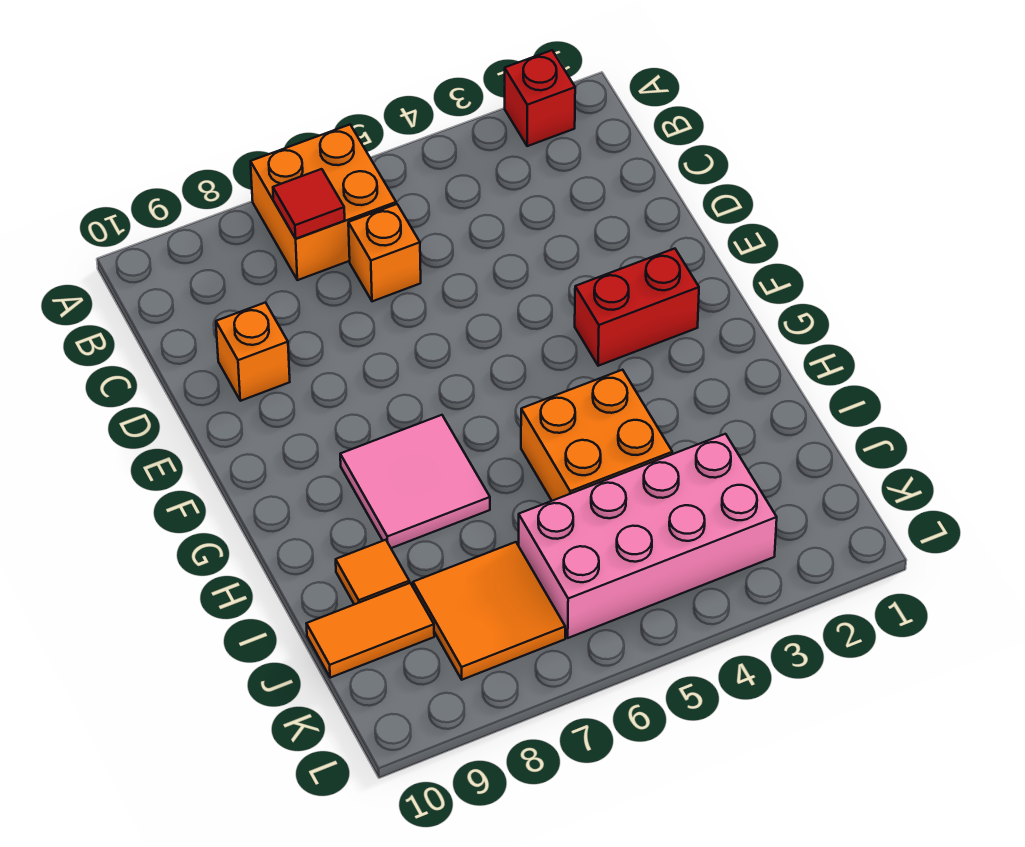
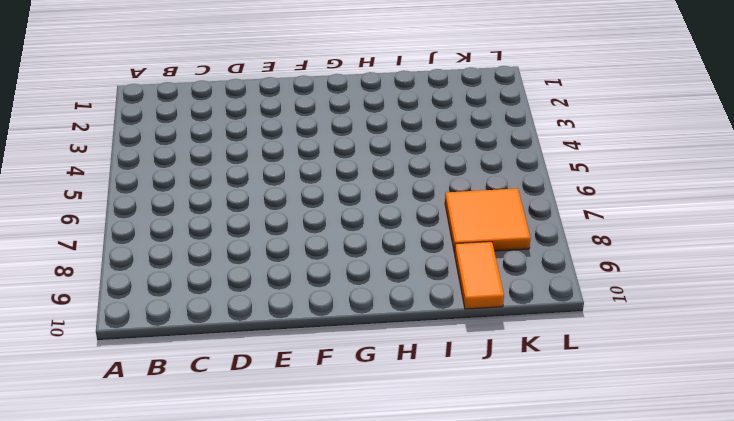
none -> red 1x1 brick [505,50,575,146]
none -> orange 2x2 brick [251,125,396,280]
none -> orange 1x1 brick [348,204,421,301]

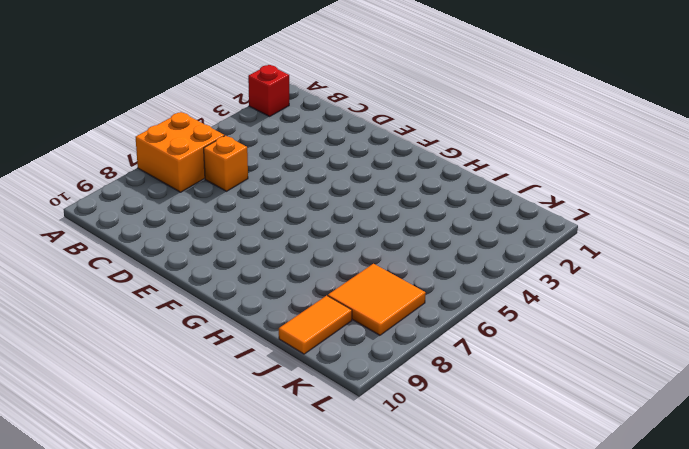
none -> orange 1x1 brick [216,303,290,401]
none -> red 1x2 brick [575,249,699,366]
none -> pink 2x2 tile [340,415,490,548]

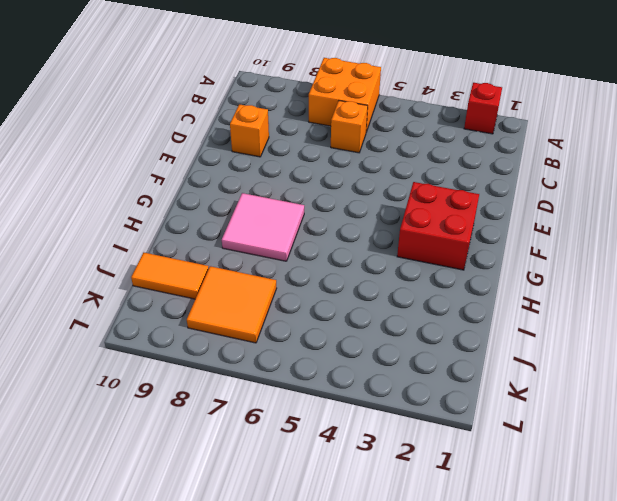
red 2x2 brick [397,182,479,270] -> red 1x2 brick [575,249,699,366]
none -> orange 2x2 brick [521,370,672,501]
none -> orange 1x1 tile [336,540,409,605]
none -> pink 2x4 brick [519,434,777,638]

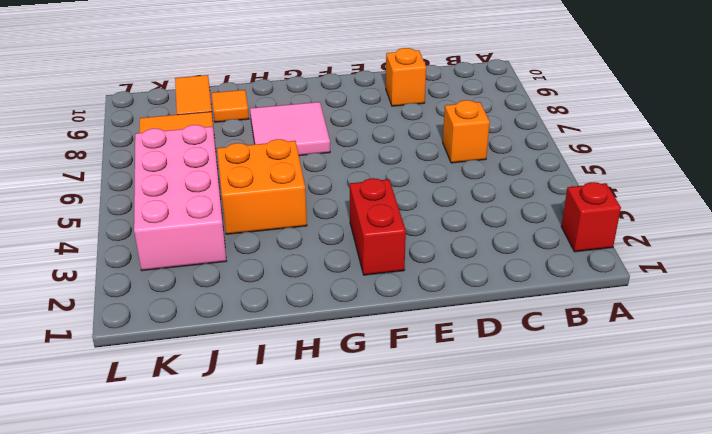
none -> orange 2x2 brick [251,125,396,280]
none -> red 1x1 tile [273,169,345,239]

